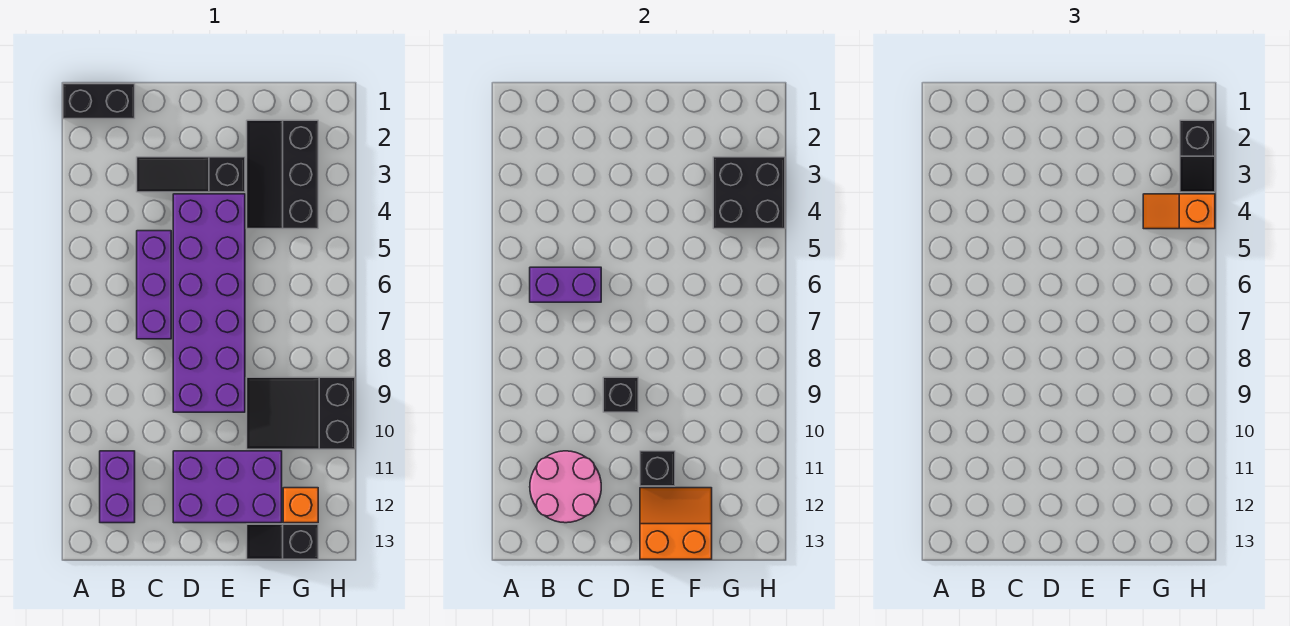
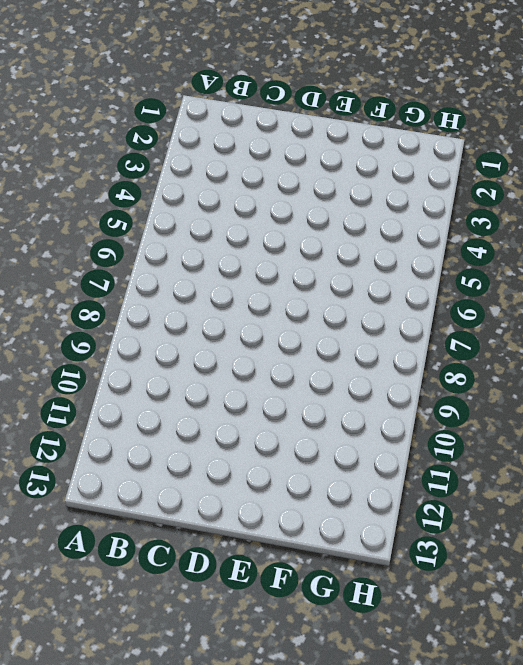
none -> black 1x2 brick [63,84,135,119]
none -> purple 1x2 brick [100,451,135,523]
none -> black 1x3 slope [137,157,245,192]

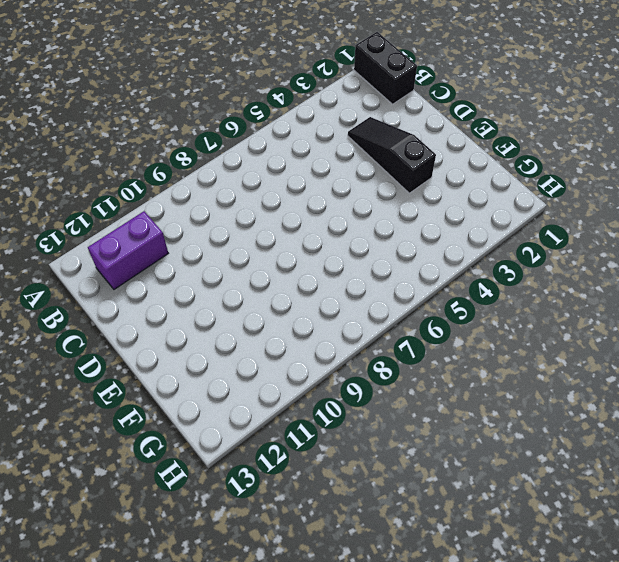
none -> purple 1x3 brick [137,231,171,339]
none -> purple 2x6 brick [173,194,245,412]
none -> purple 2x3 brick [173,451,282,523]

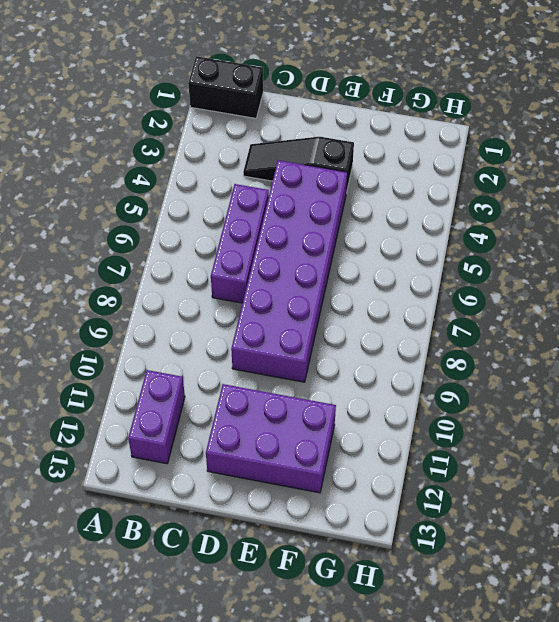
none -> black 2x3 slope [247,120,318,229]
none -> black 2x3 slope [247,377,355,449]
none -> black 1x2 slope [247,524,318,559]

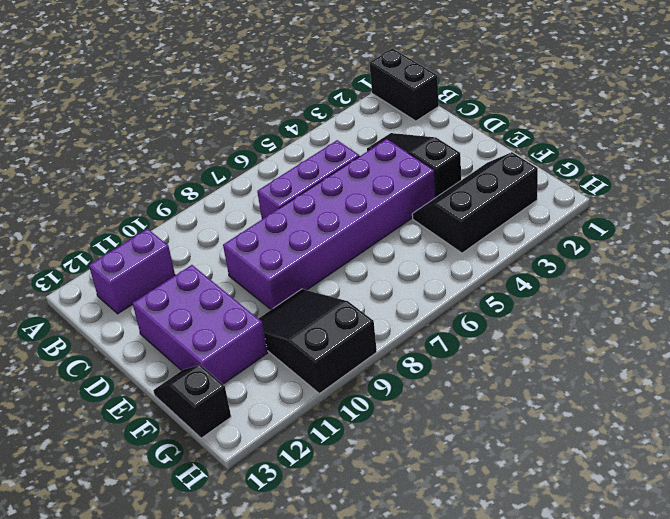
none -> orange 1x1 brick [283,488,318,523]
none -> purple 1x2 brick [530,267,601,302]
none -> pink 2x2 round brick [530,451,601,523]

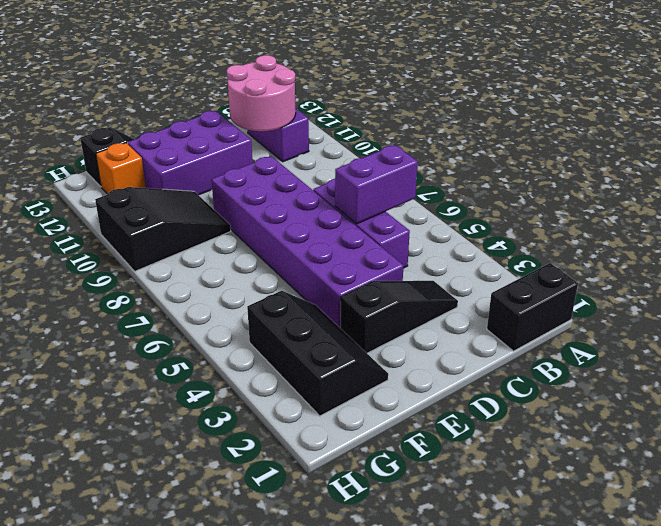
none -> black 1x1 brick [603,377,638,412]
none -> black 1x1 brick [640,451,675,486]
none -> orange 2x2 slope [640,488,712,559]

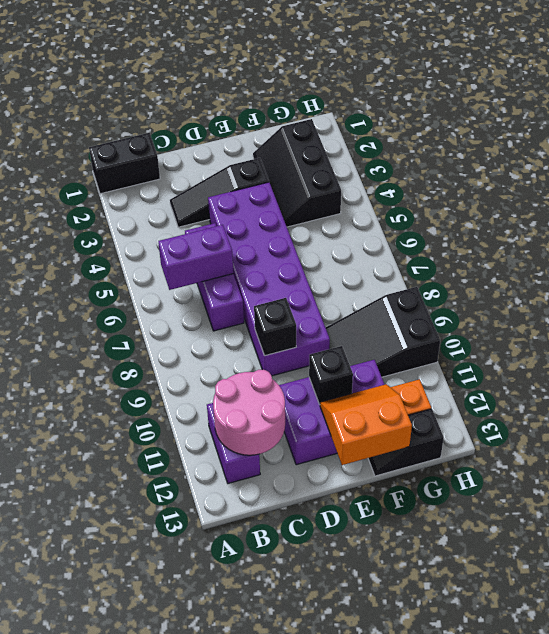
none -> black 2x2 brick [713,157,785,229]
none -> orange 1x2 slope [1143,194,1215,229]
none -> black 1x2 slope [1180,120,1215,192]

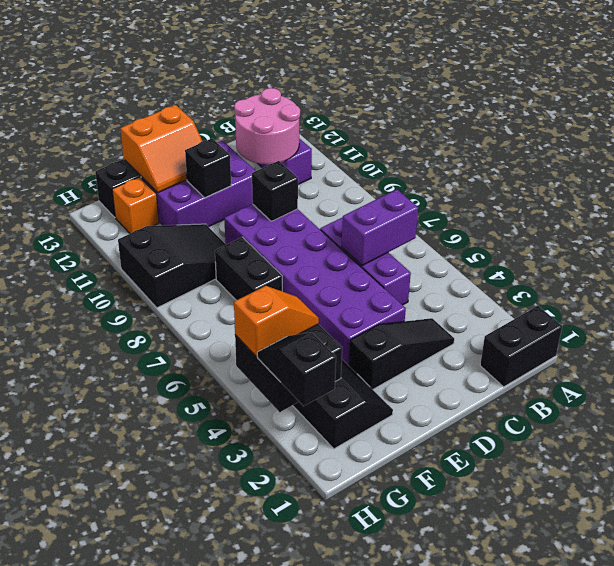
black 1x2 brick [215,237,282,300] -> none

